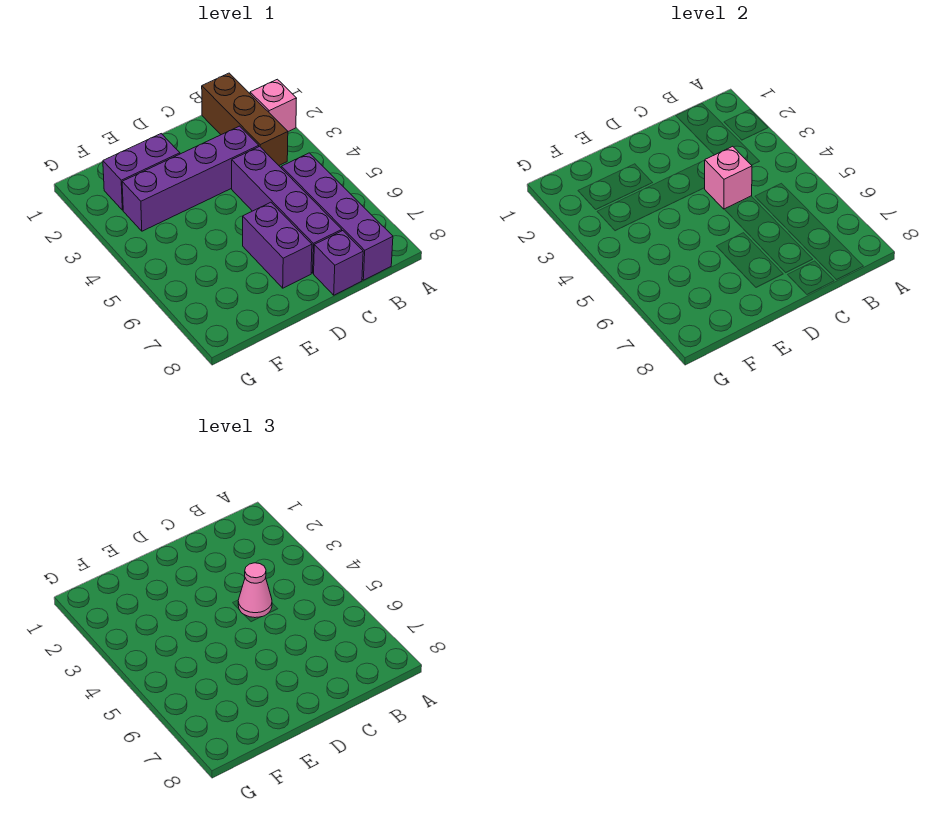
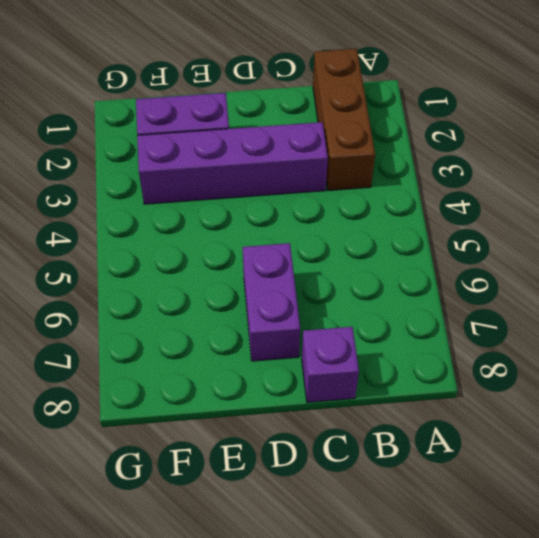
none -> pink 1x1 brick [250,79,297,131]
none -> purple 1x4 brick [281,153,393,280]

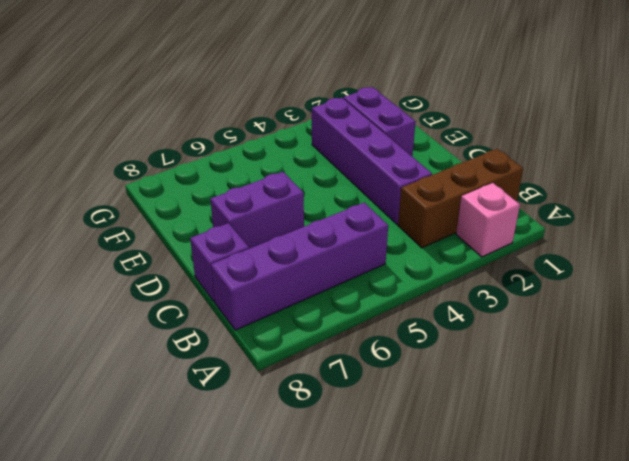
none -> purple 1x4 brick [232,146,342,273]
none -> pink 1x1 brick [704,146,752,209]

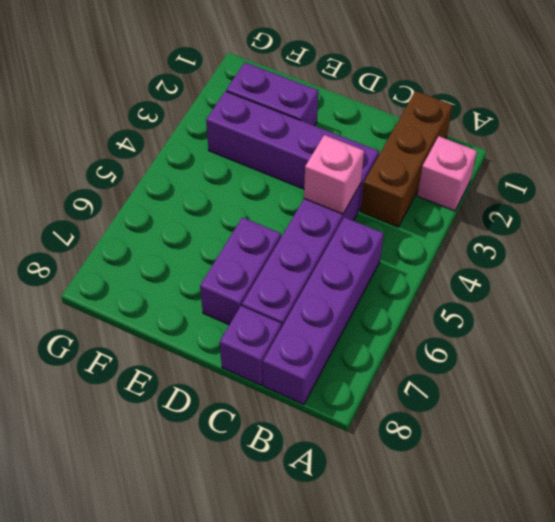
none -> pink 1x1 cone [238,563,272,618]

